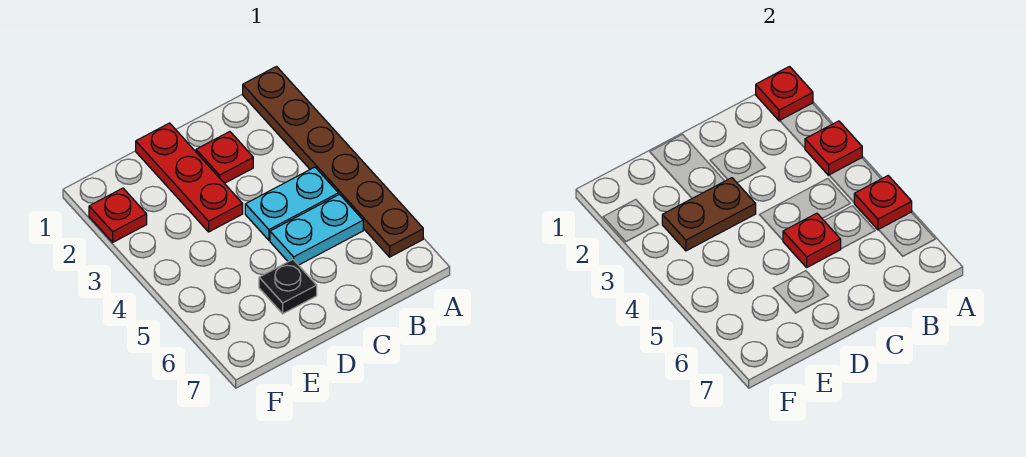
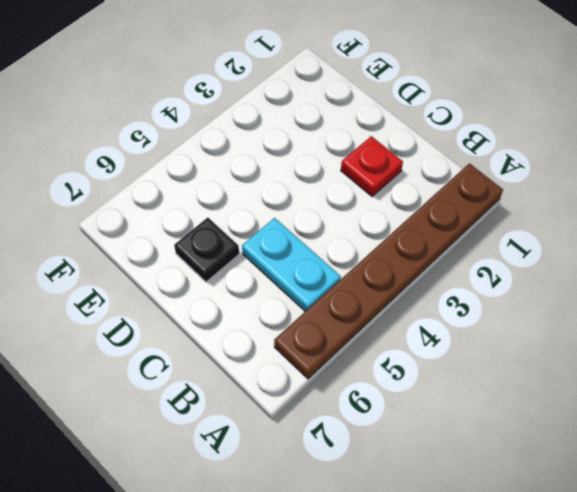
none -> cyan 1x2 plate [245,167,338,240]
none -> red 1x3 plate [136,123,243,232]
none -> red 1x1 plate [89,188,147,242]

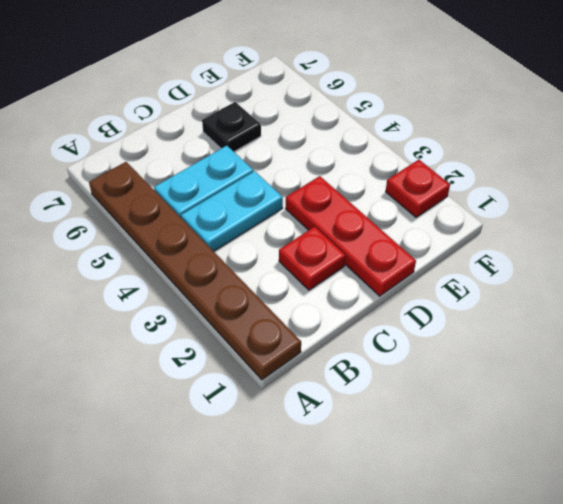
none -> red 1x1 plate [756,67,813,121]
none -> red 1x1 plate [805,121,862,175]
none -> red 1x1 plate [854,176,912,230]

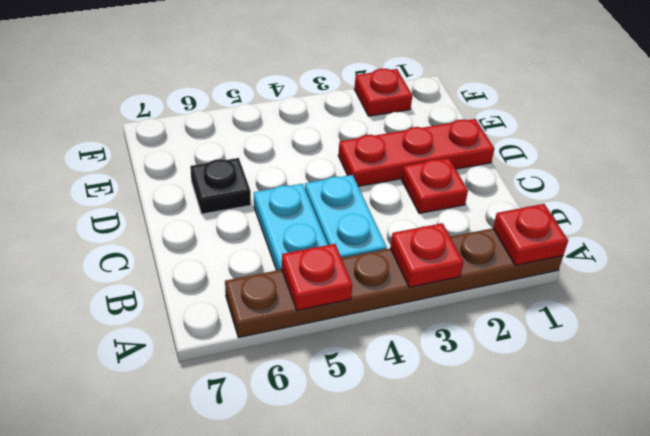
none -> red 1x1 plate [783,213,841,267]
none -> brown 1x2 plate [662,178,756,251]

